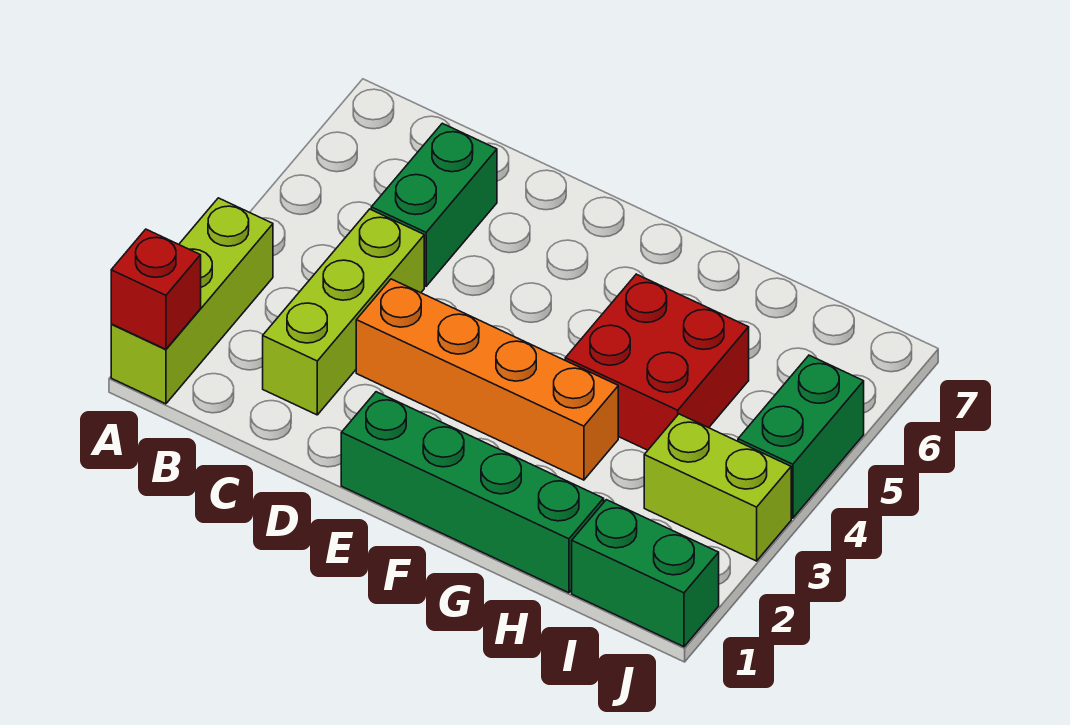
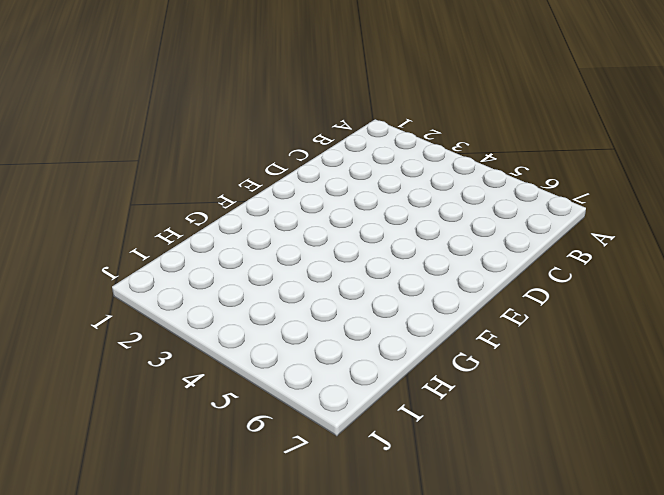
none -> lime 1x3 brick [111,198,273,404]
none -> lime 1x3 brick [263,209,424,415]

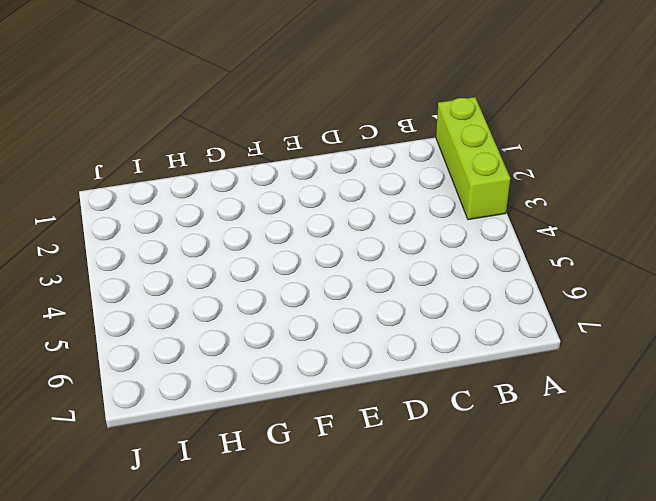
none -> lime 1x3 brick [263,209,424,415]
none -> green 1x2 brick [371,123,497,286]

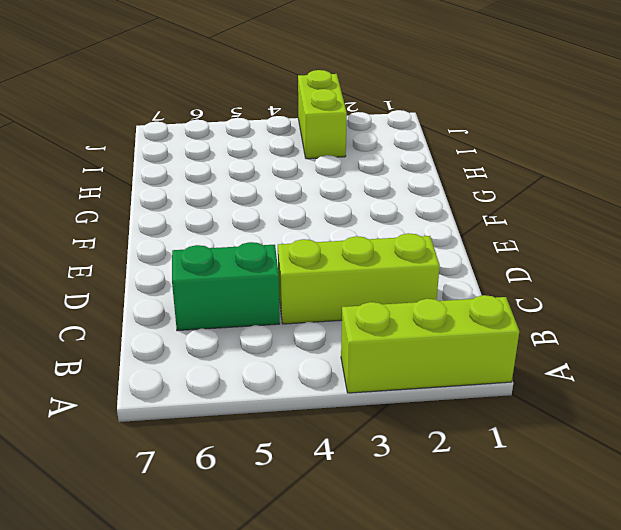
none -> orange 1x4 brick [356,279,618,480]
none -> green 1x4 brick [341,392,604,593]

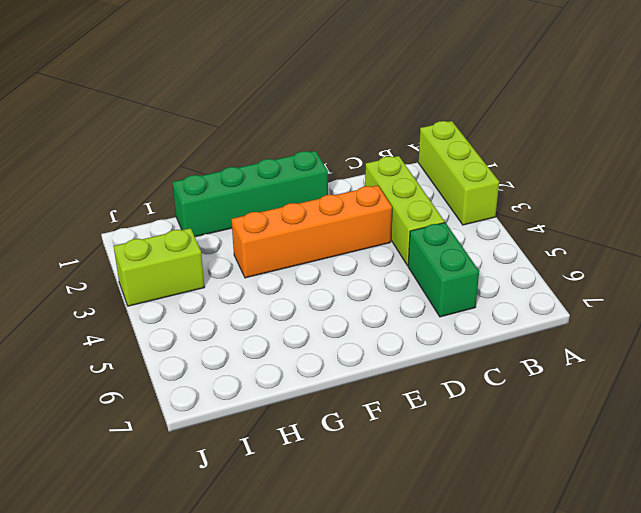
none -> red 2x2 brick [565,274,749,450]
none -> green 1x2 brick [572,500,719,647]

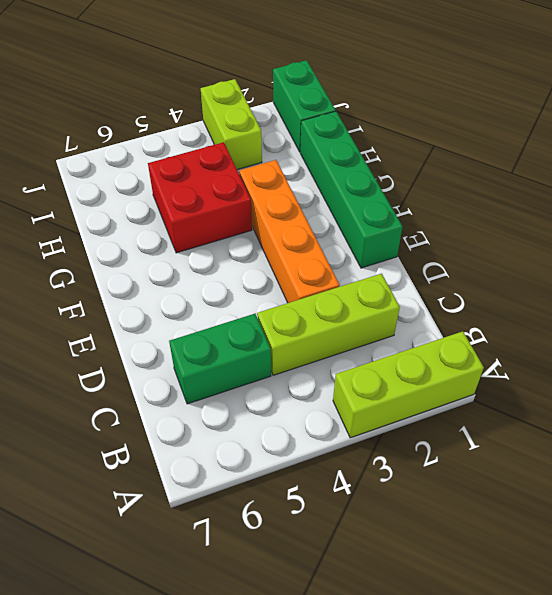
none -> green 1x2 brick [738,355,864,518]
none -> red 1x1 brick [111,229,201,349]

